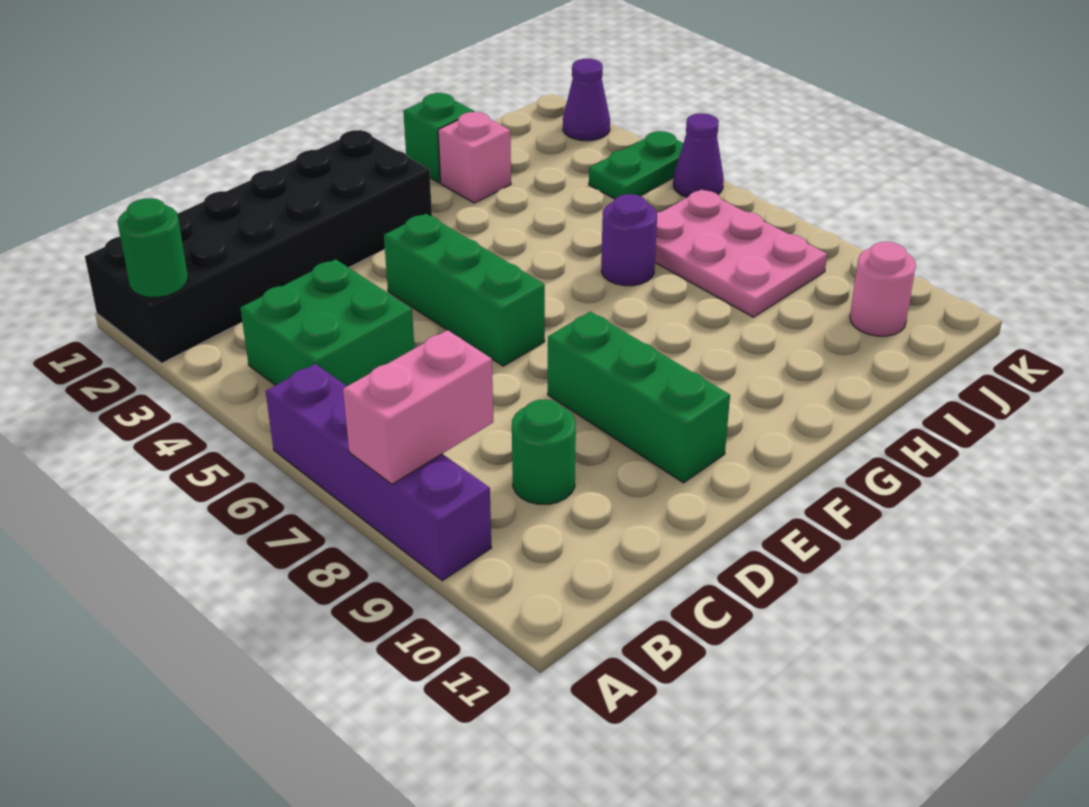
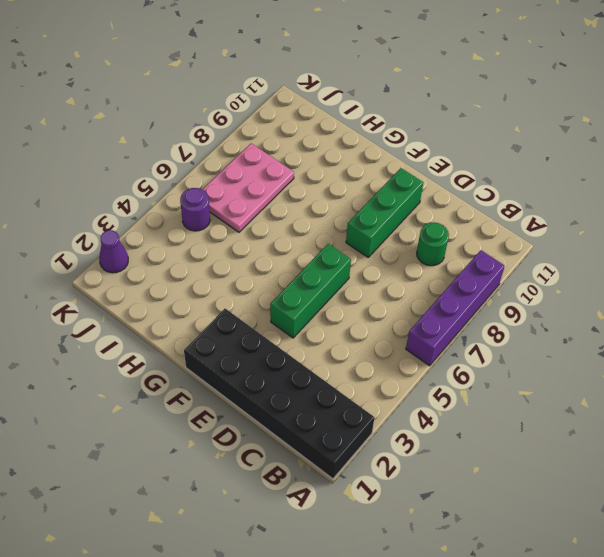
purple 1x1 round brick [180,188,210,231] -> purple 1x1 round brick moved to [601,194,657,286]
none -> green 2x2 brick [240,259,414,386]
none -> green 1x1 brick [403,93,474,183]
none -> pink 1x1 brick [438,112,511,203]

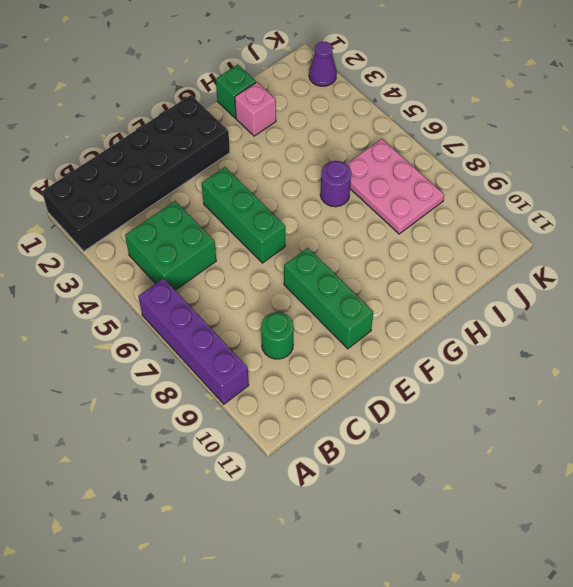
none -> green 1x2 plate [589,131,683,199]
none -> pink 1x1 round brick [850,242,916,336]
none -> purple 1x1 cone [673,113,724,197]

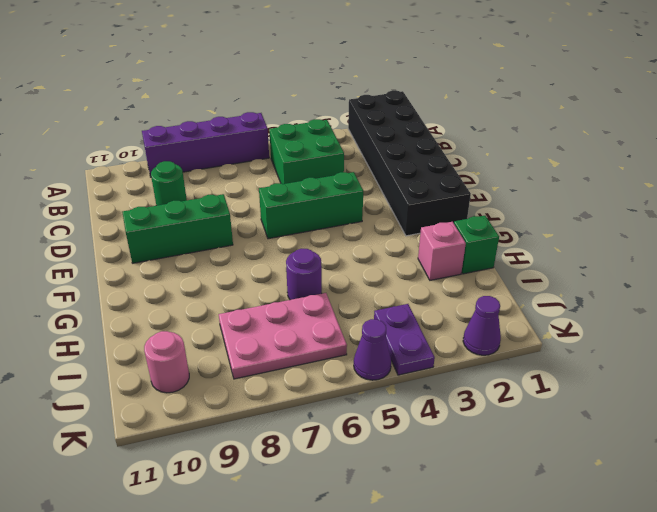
purple 1x2 plate [374,304,435,375] -> green 1x2 plate [589,131,683,199]
none -> green 1x1 round brick [118,198,188,297]
none -> pink 1x2 brick [343,330,494,484]

